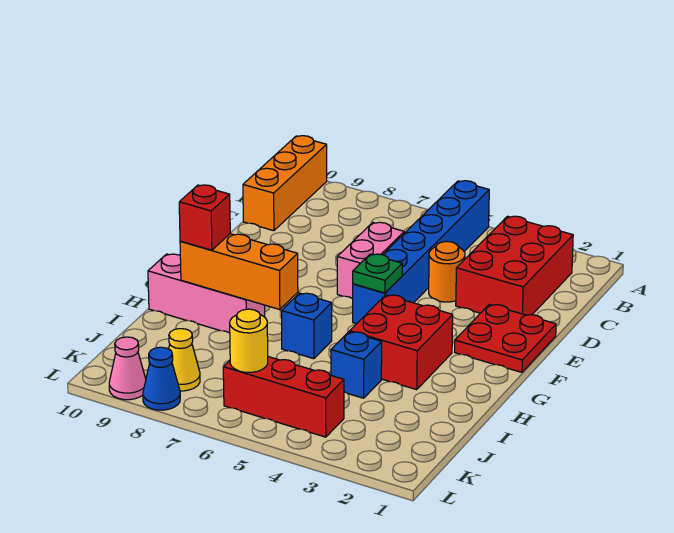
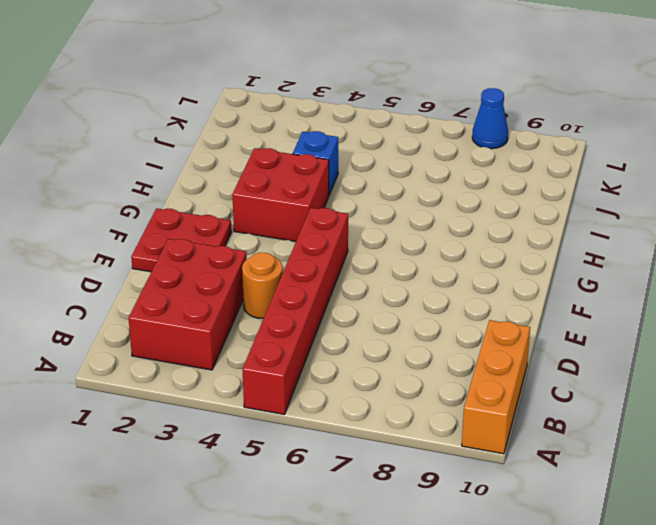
red 1x6 brick [243,208,348,414] -> blue 1x6 brick [353,181,489,324]
none -> pink 1x2 brick [337,222,404,299]
none -> blue 1x1 brick [282,293,332,359]
none -> pink 1x3 brick [148,254,265,333]

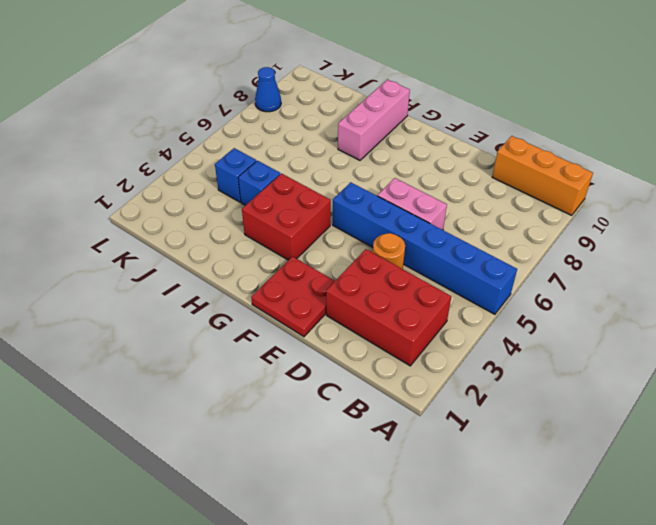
blue 1x1 brick [215,148,256,202] -> blue 1x1 brick moved to [282,293,332,359]
none -> red 1x3 brick [223,357,344,437]
none -> yellow 1x1 cone [169,329,200,391]
none -> pink 1x1 cone [109,337,146,400]

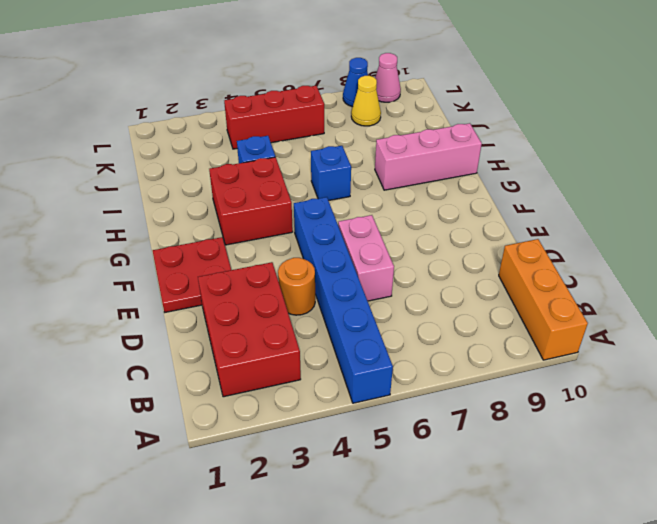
none -> green 1x1 plate [353,254,402,293]
none -> orange 1x3 brick [180,234,298,310]
none -> yellow 1x1 round brick [230,309,268,372]

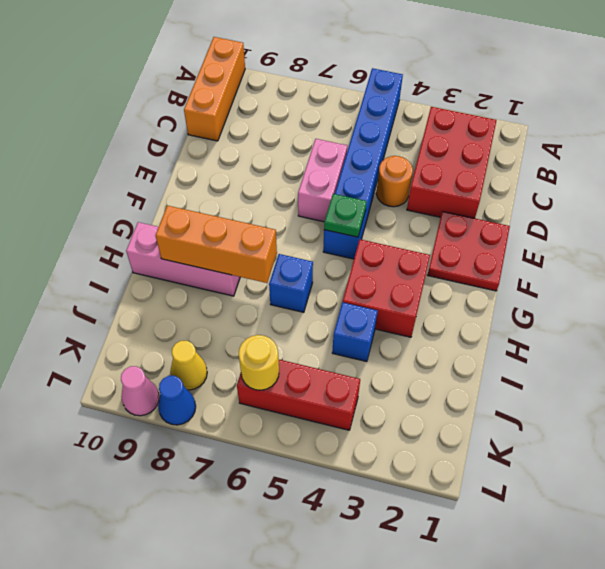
none -> red 1x1 brick [179,185,230,250]

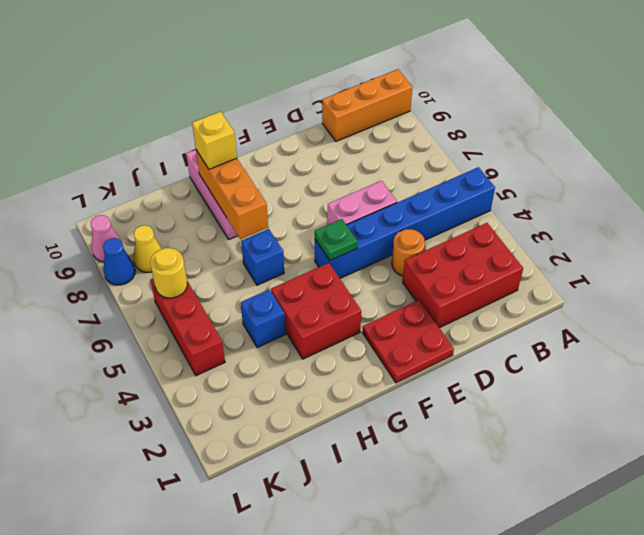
yellow 1x1 brick [192,112,237,169] -> red 1x1 brick [179,185,230,250]

